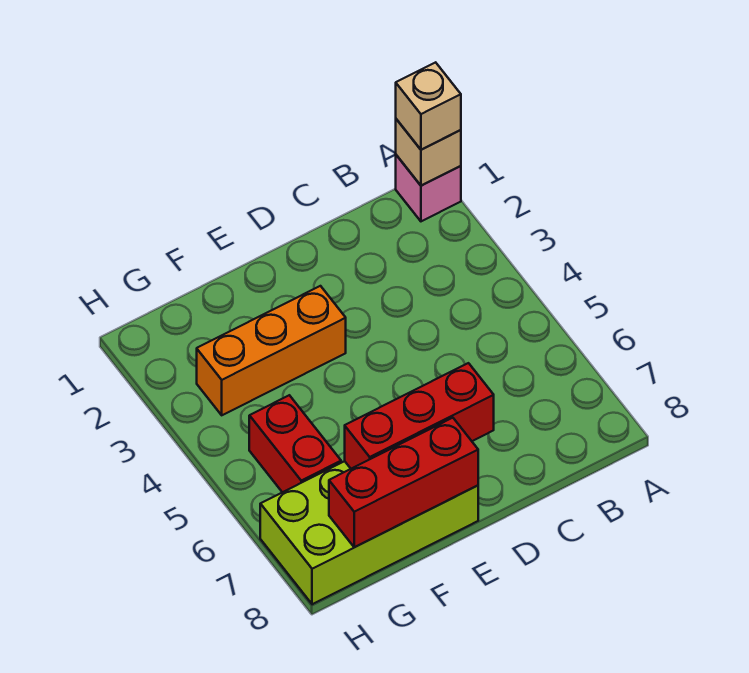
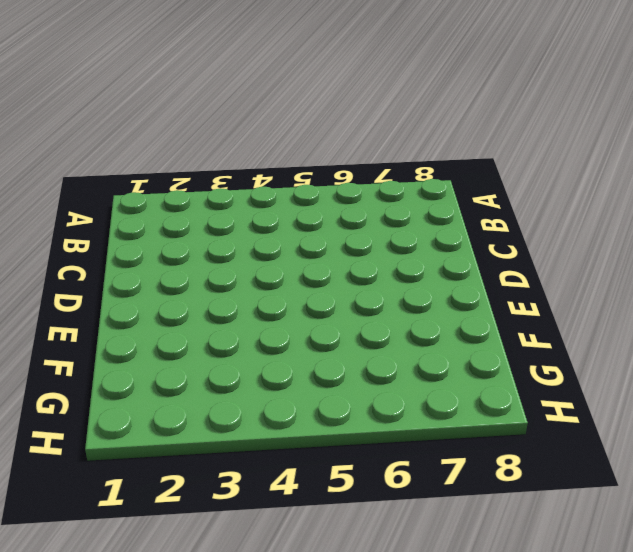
none -> pink 1x1 brick [396,155,461,221]
none -> orange 1x3 brick [197,286,346,415]

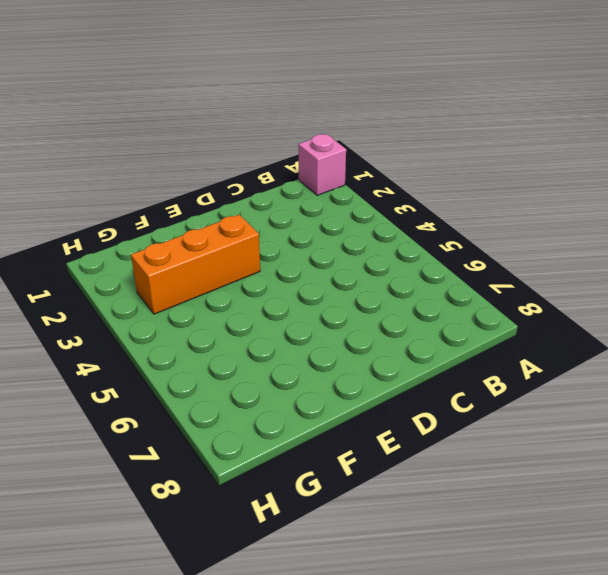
none -> lime 2x4 brick [260,461,478,604]
none -> red 1x2 brick [249,395,341,492]

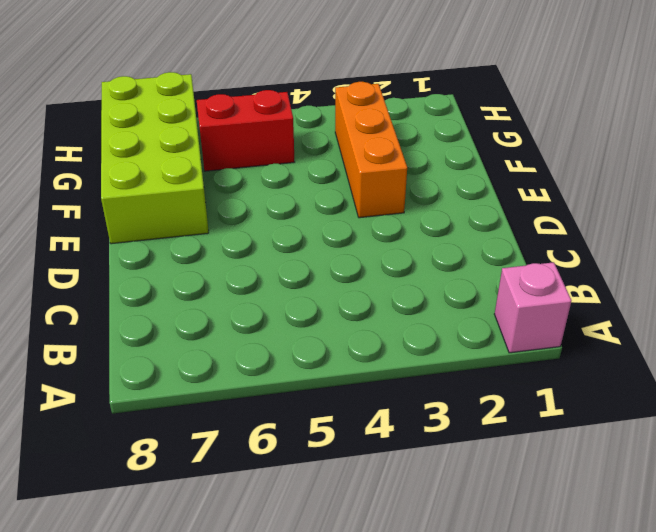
none -> tan 1x1 brick [396,119,461,185]
none -> red 1x3 brick [345,363,494,469]

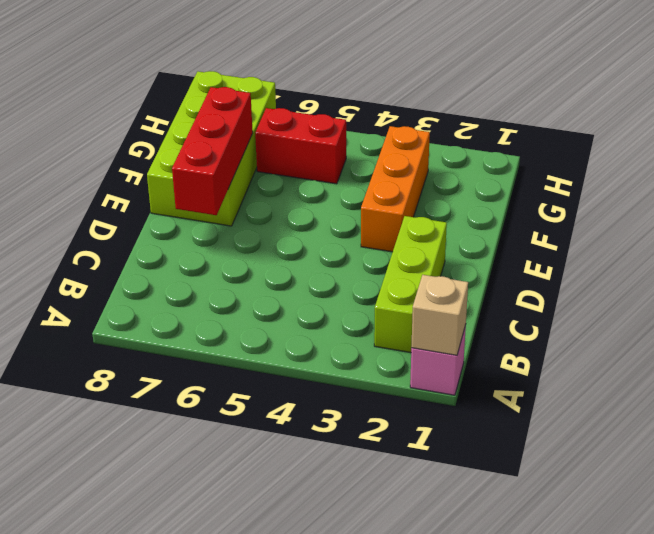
lime 1x3 brick [374,216,447,353] -> none
none -> red 1x3 brick [329,418,478,547]
none -> tan 1x1 brick [396,62,461,150]

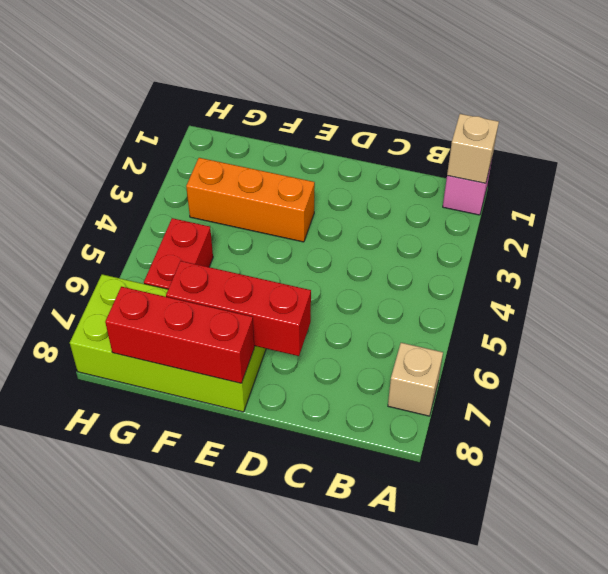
tan 1x1 brick [388,343,443,416] -> tan 1x1 brick moved to [396,62,461,150]

